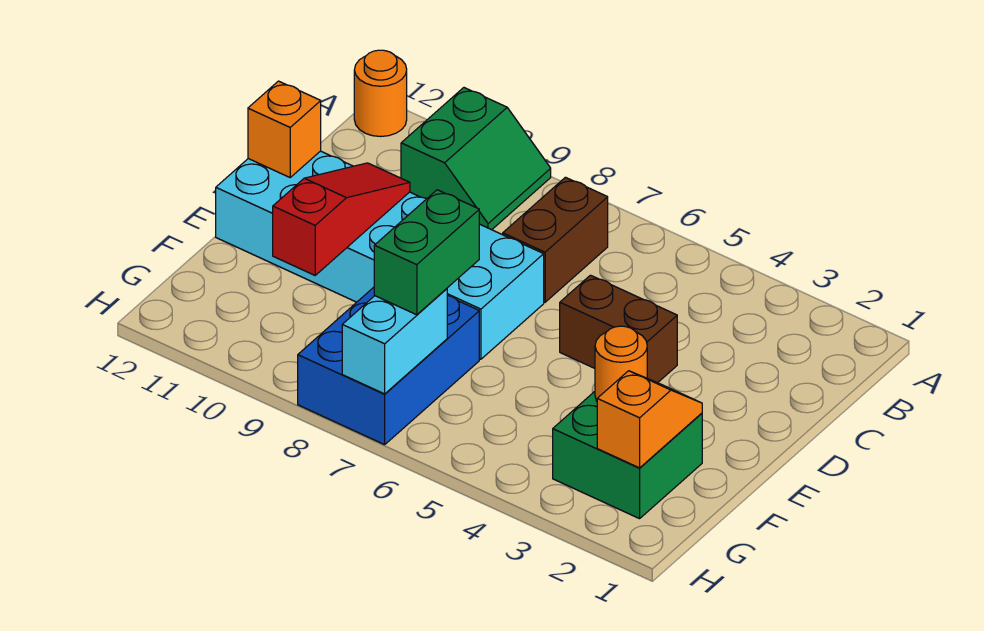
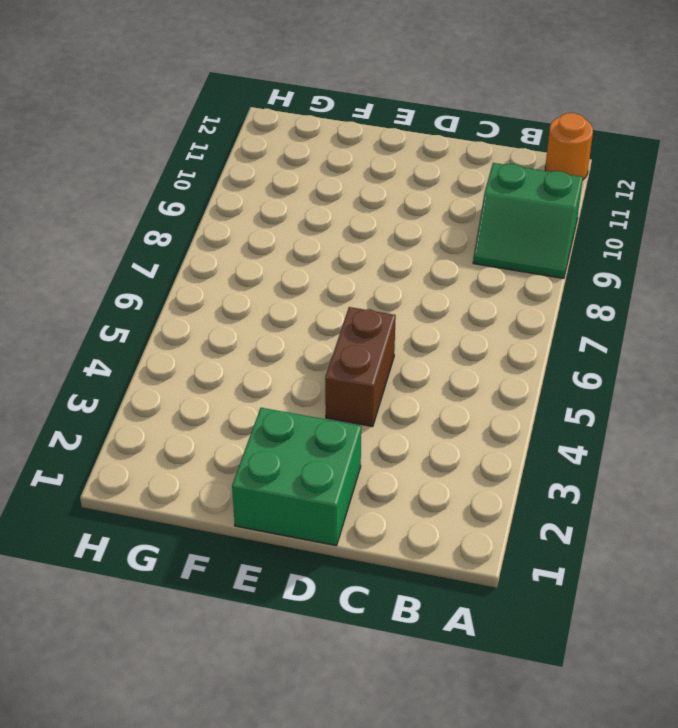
green 2x2 brick [232,408,361,546] -> green 2x2 brick moved to [553,392,702,519]
none -> brown 1x2 brick [503,177,608,302]
none -> cyan 2x6 brick [216,151,544,359]
none -> blue 2x3 brick [298,287,479,445]

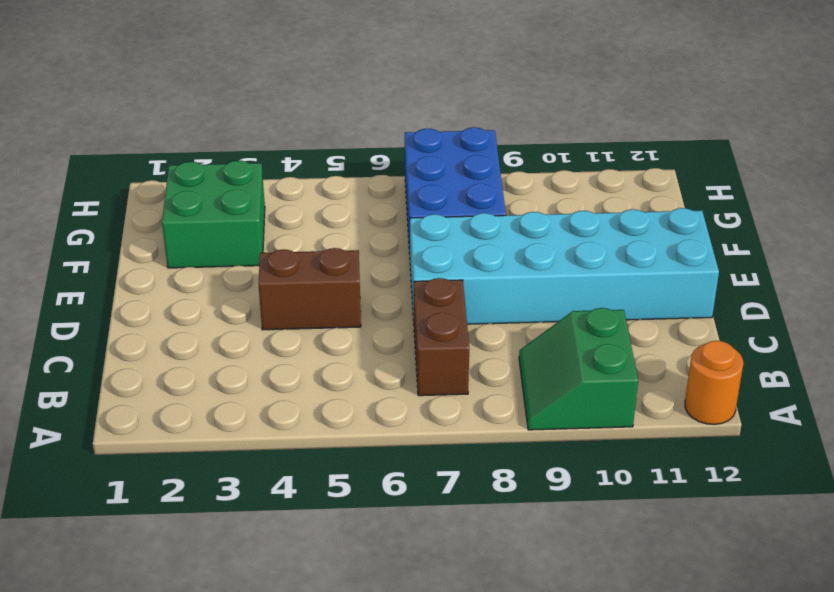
none -> red 1x3 slope [273,163,410,275]
none -> orange 1x1 brick [248,81,321,177]
none -> orange 1x2 slope [597,371,702,468]

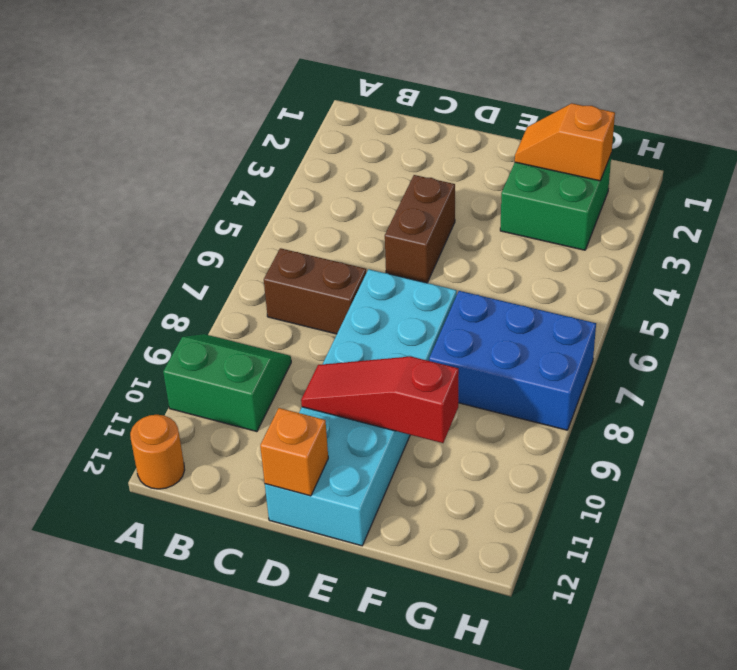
none -> orange 1x1 round brick [595,326,647,401]
none -> cyan 1x2 brick [342,289,447,394]
none -> green 1x2 brick [374,190,479,315]

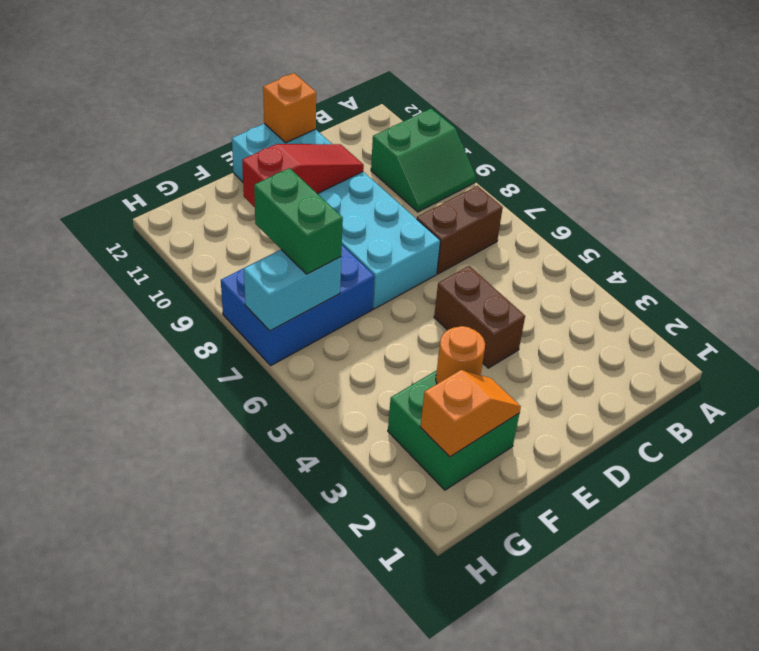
green 1x2 brick [254,168,343,274] -> green 1x2 brick turned to [374,190,479,315]
none -> orange 1x1 round brick [354,50,407,137]

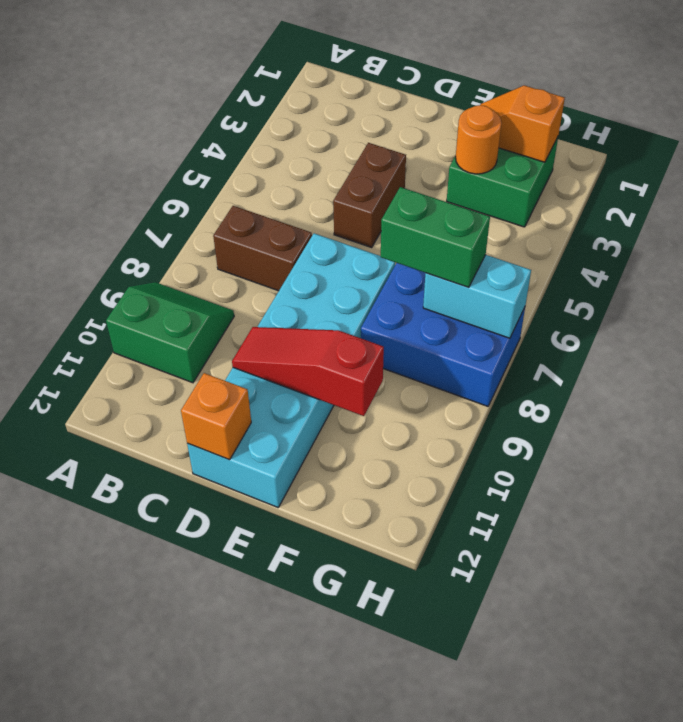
none -> orange 1x1 round brick [354,50,407,137]

